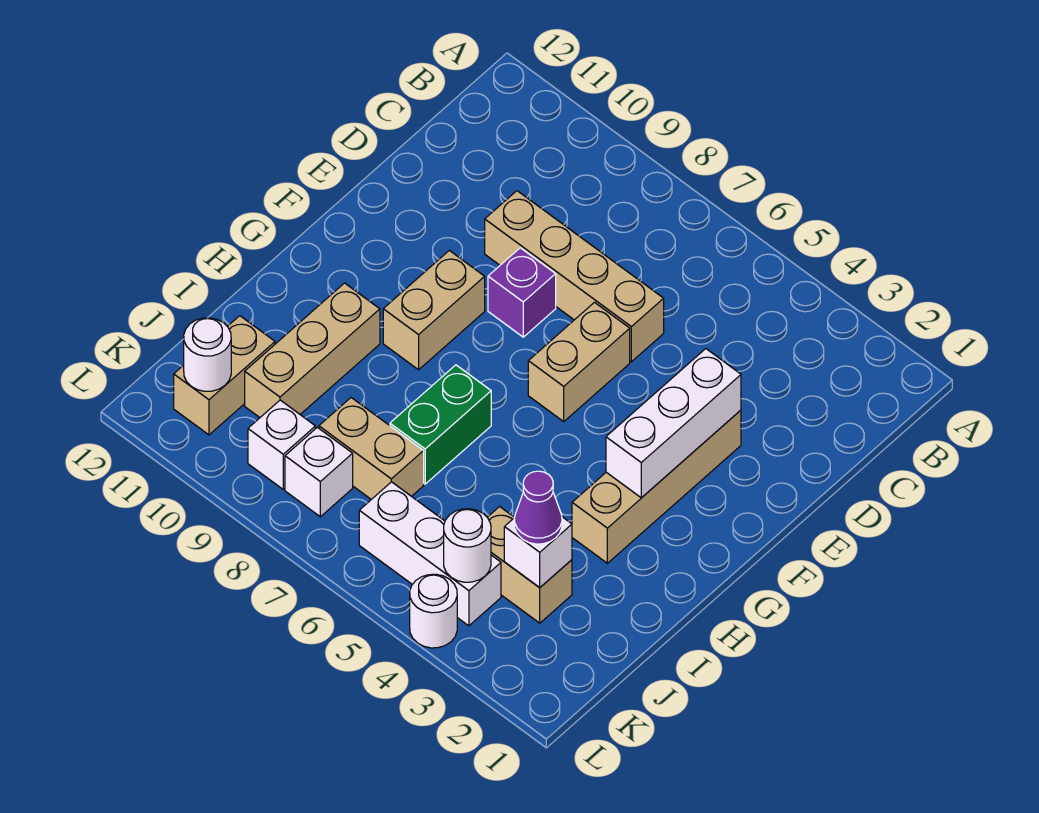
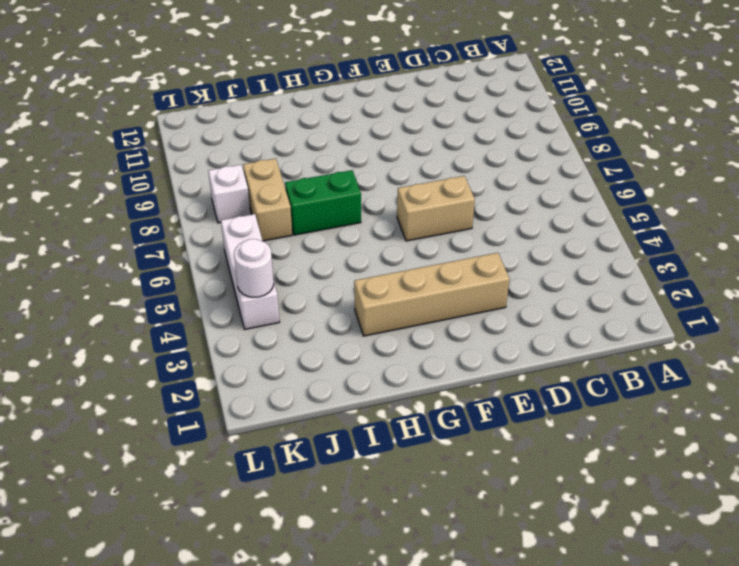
none -> tan 1x4 brick [485,191,664,362]
none -> purple 1x1 brick [488,248,556,337]
none -> tan 1x2 brick [383,250,485,370]

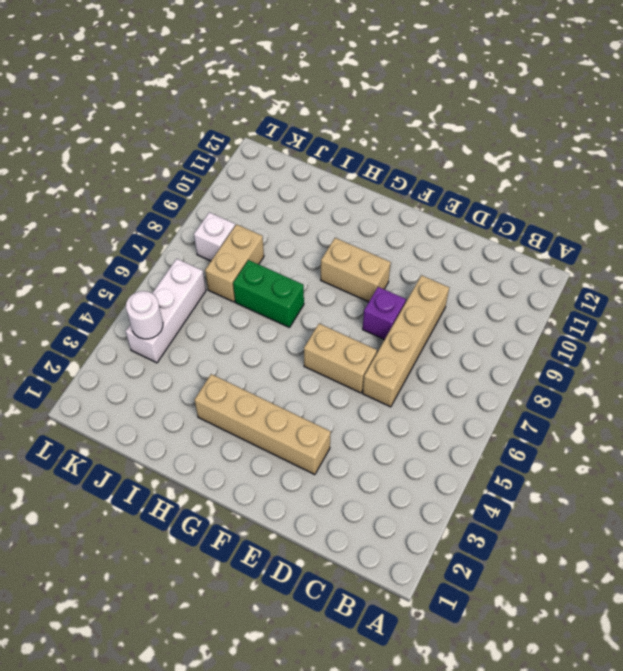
none -> tan 1x3 brick [245,283,380,417]
none -> tan 1x2 brick [487,507,572,623]
none -> tan 1x2 brick [174,316,275,435]

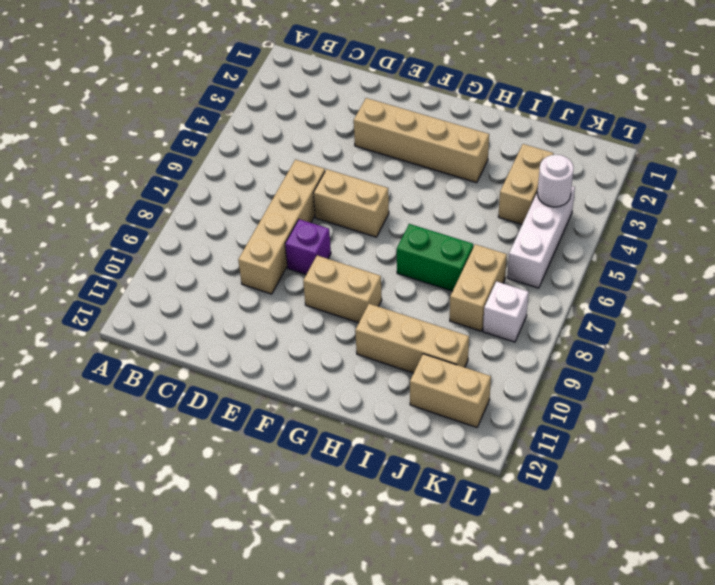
none -> white 1x1 brick [248,400,315,489]
none -> white 1x1 round brick [410,574,457,648]
none -> white 1x3 brick [606,349,741,498]

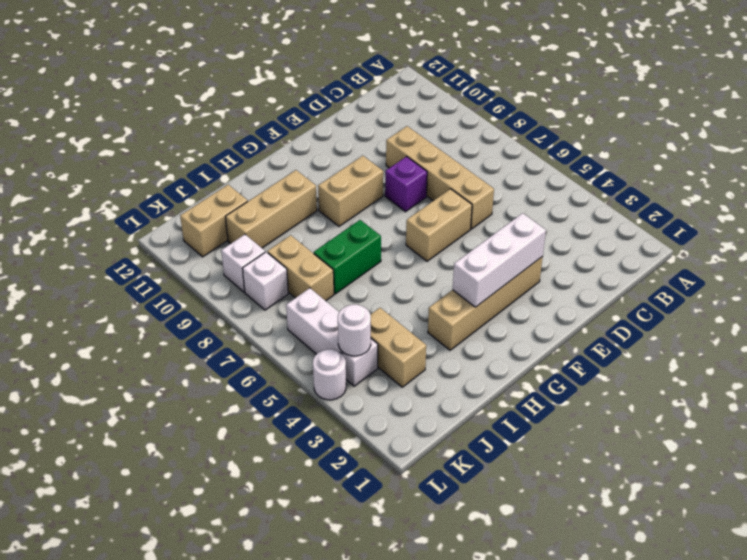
none -> white 1x1 brick [504,517,572,588]
none -> white 1x1 round brick [184,318,231,391]
none -> purple 1x1 cone [514,471,562,544]

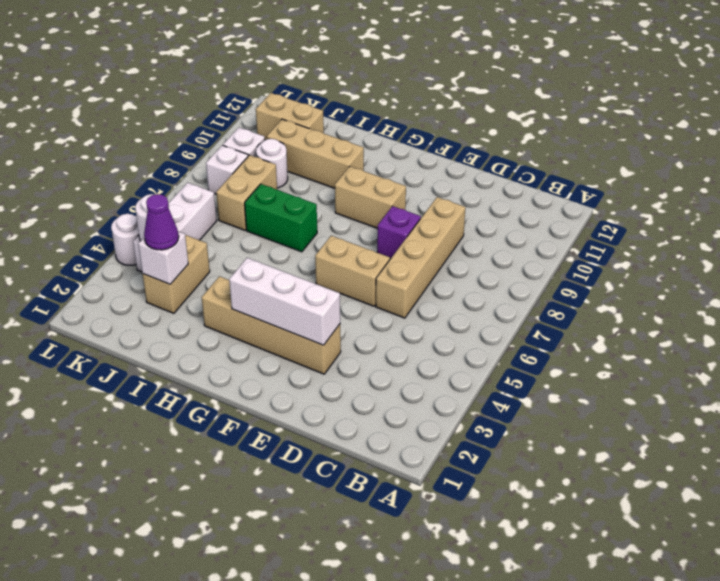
white 1x1 round brick [256,139,288,188] -> white 1x1 round brick moved to [184,318,231,391]

